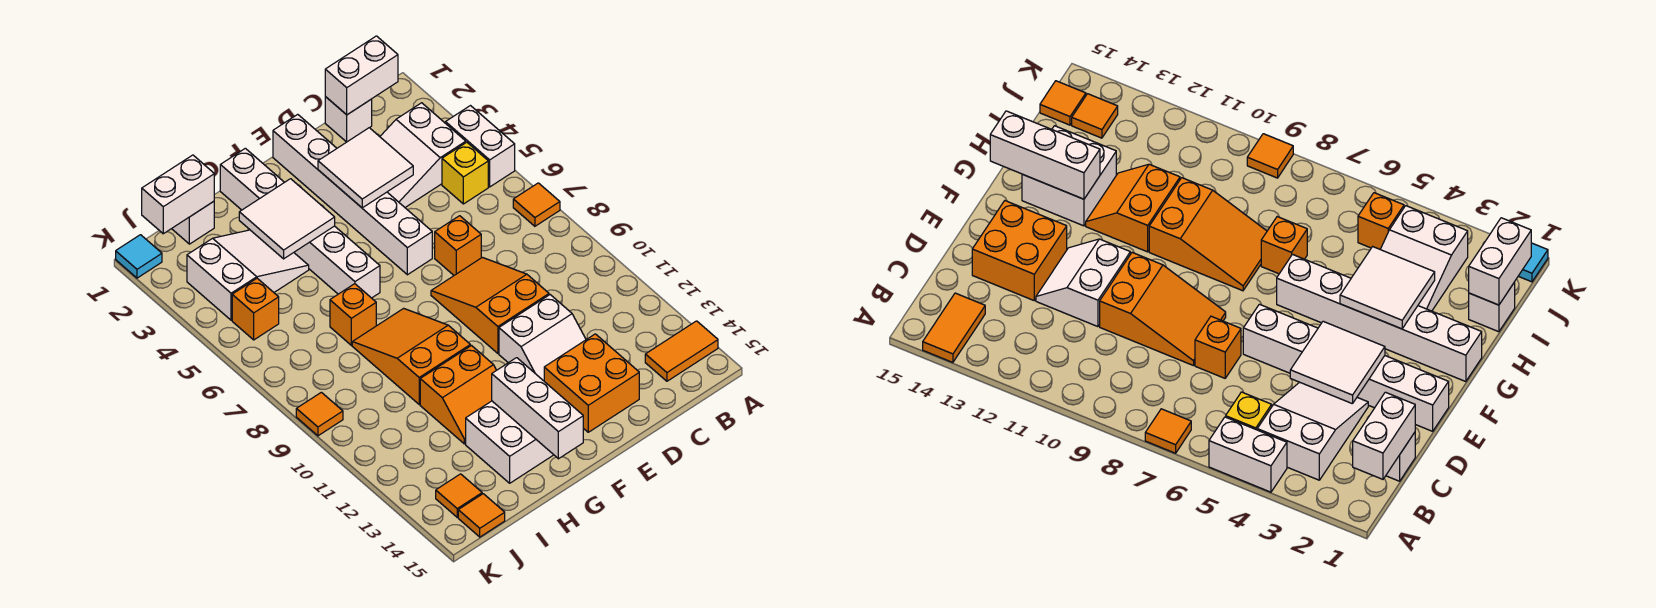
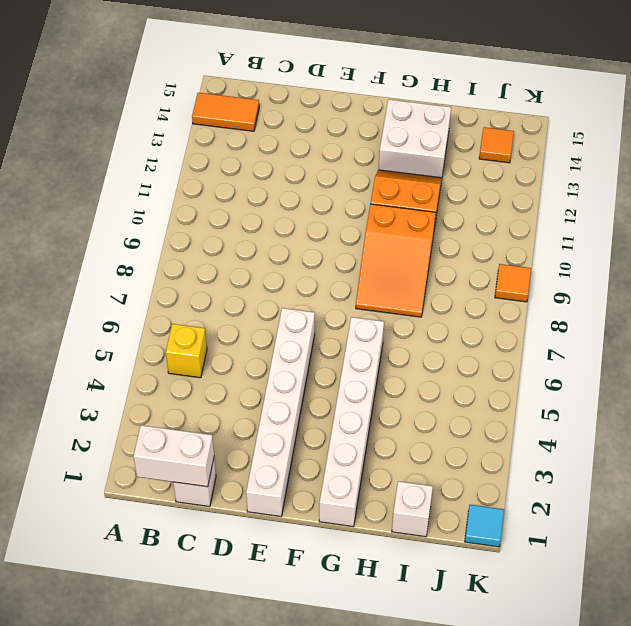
none -> white 1x2 brick [446,106,515,187]
none -> orange 1x1 tile [513,183,560,226]
none -> white 2x3 slope [380,103,466,207]

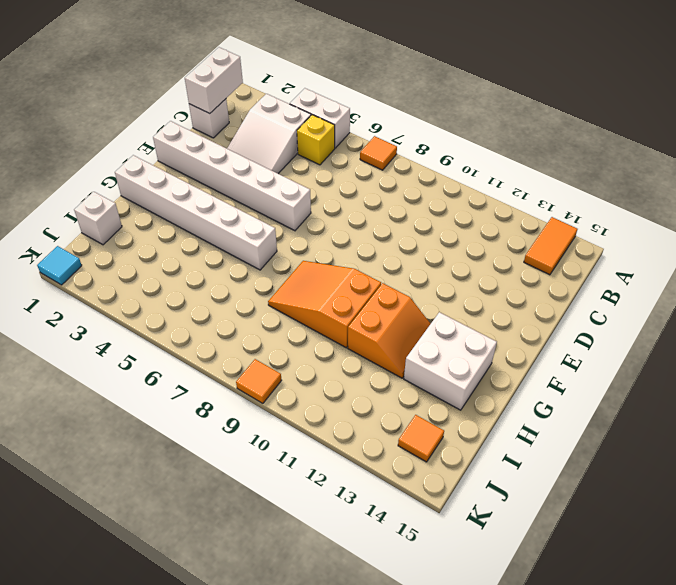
none -> orange 1x1 brick [435,216,481,275]
none -> orange 2x3 slope [431,257,549,353]
none -> white 2x2 slope [499,295,586,381]

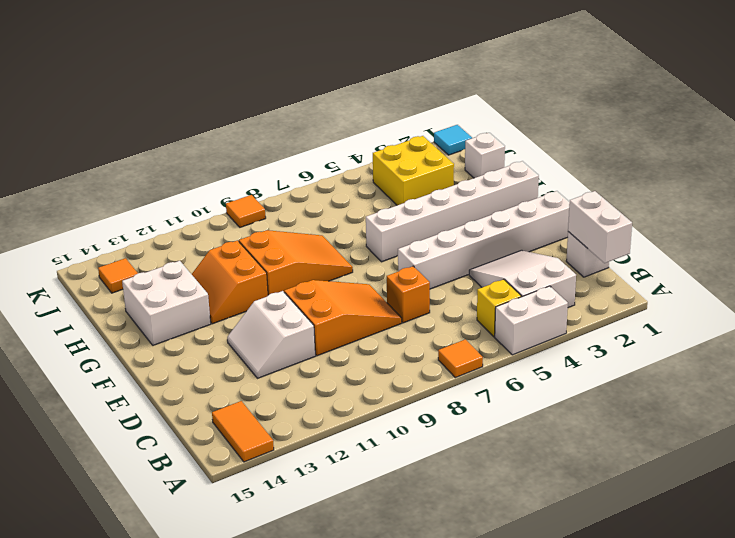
yellow 2x2 brick [373,136,454,205] -> white 2x3 slope [187,230,309,320]
none -> orange 2x2 brick [544,334,639,432]
none -> orange 1x1 brick [330,284,376,345]
none -> orange 1x1 brick [232,278,279,340]

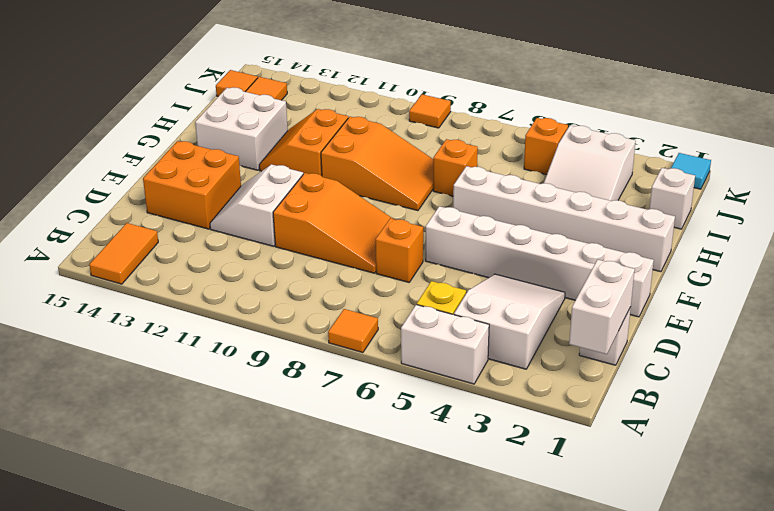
none -> white 2x2 tile [318,128,413,208]
none -> white 2x2 tile [239,179,335,259]
none -> white 1x3 brick [492,358,583,459]

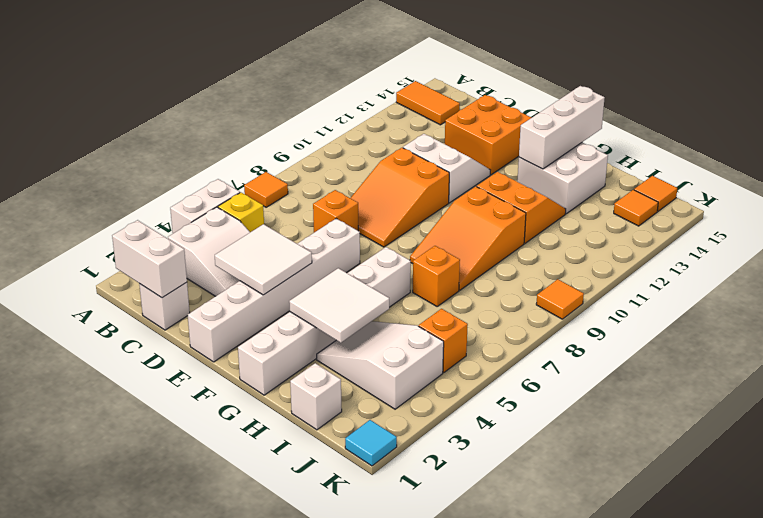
none -> white 1x2 brick [142,155,214,234]

